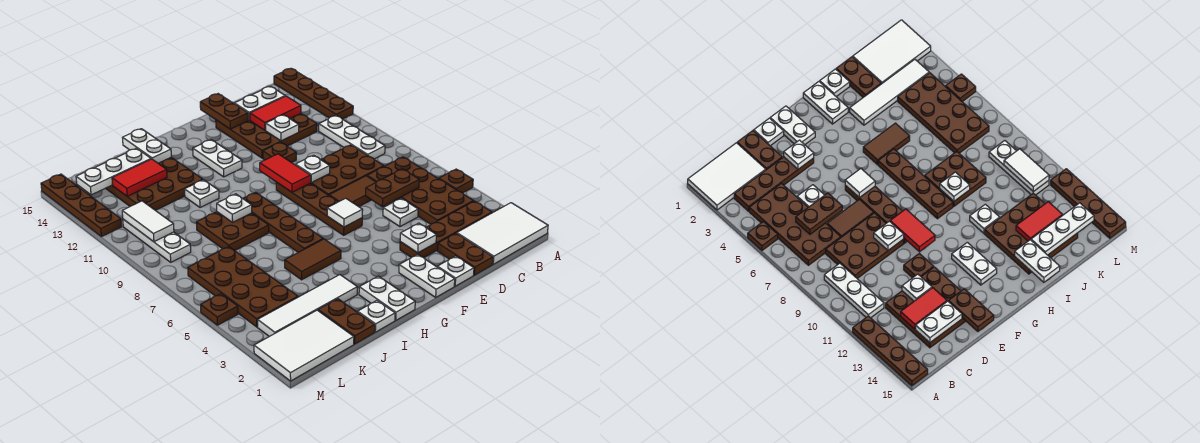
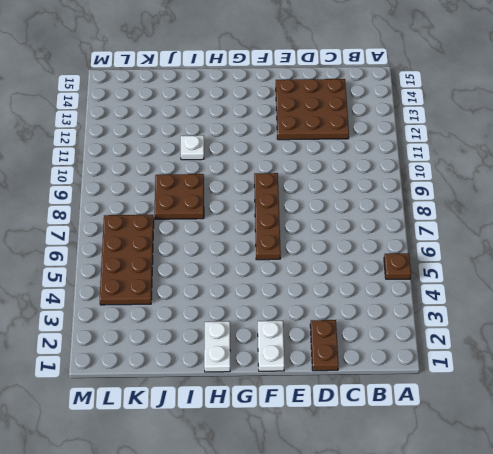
none -> white 2x3 tile [457,203,548,264]
none -> brown 1x4 plate [274,69,353,119]
none -> brown 1x4 plate [400,201,492,258]
none -> brown 2x4 plate [367,157,473,224]

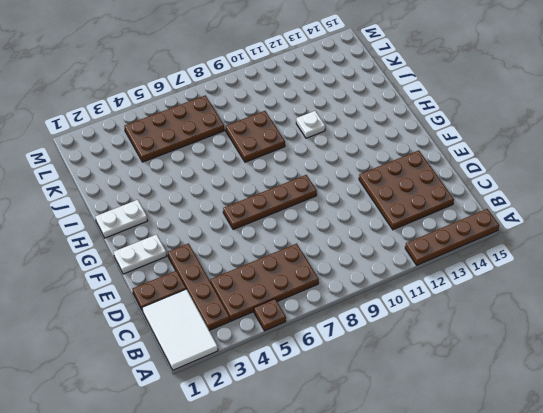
none -> white 1x3 plate [319,116,385,159]
none -> brown 2x3 plate [311,145,384,195]
none -> white 1x1 plate [383,198,418,227]
none -> brown 1x2 tile [329,176,376,207]

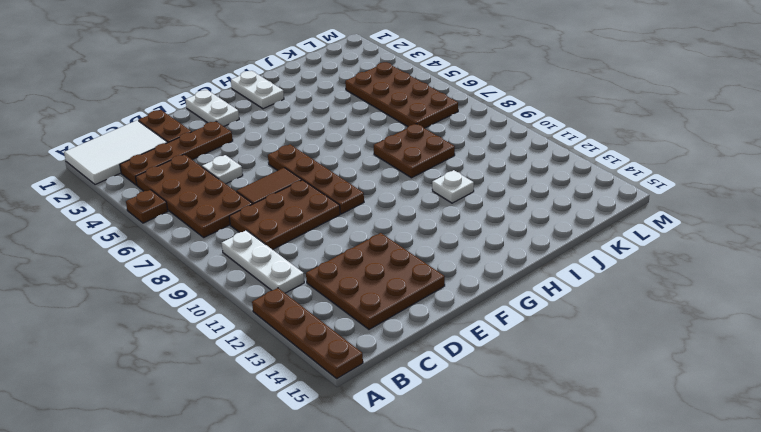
none -> white 1x1 plate [437,256,474,286]
none -> brown 1x1 plate [263,142,296,163]
none -> white 1x2 plate [193,140,242,177]
none -> brown 1x2 tile [285,239,341,280]

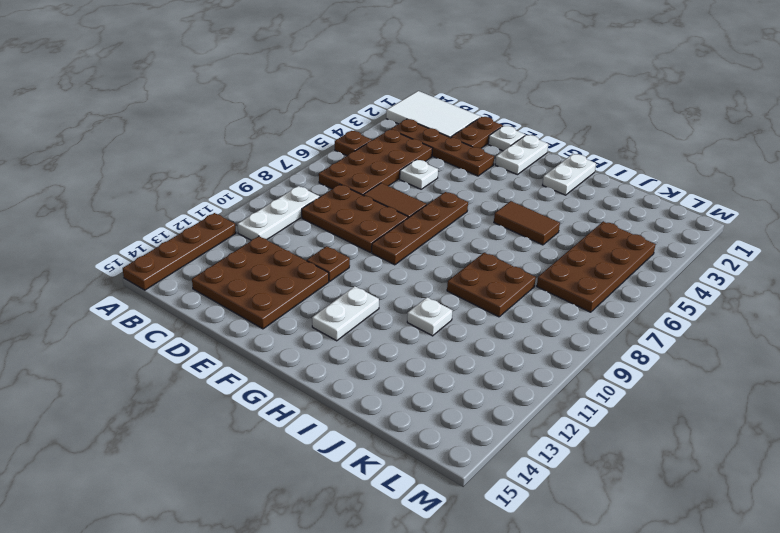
none -> brown 1x4 plate [243,192,323,252]
none -> white 1x1 plate [358,301,395,332]
none -> white 1x4 tile [258,275,357,337]
none -> brown 3x3 plate [106,157,203,210]

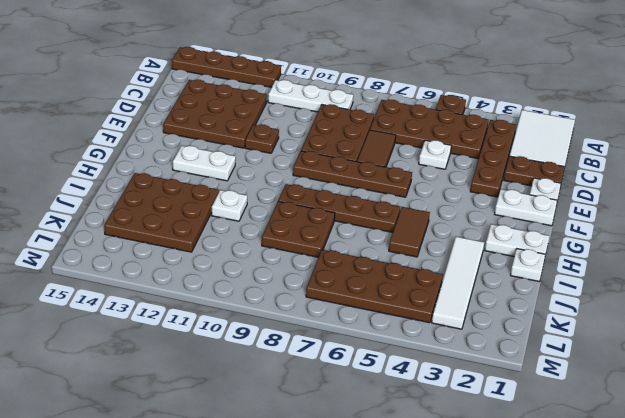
none -> brown 1x2 plate [318,299,375,344]
none -> white 2x3 tile [254,310,354,381]
none -> white 1x3 plate [123,219,191,262]
none -> brown 1x1 plate [201,294,238,325]

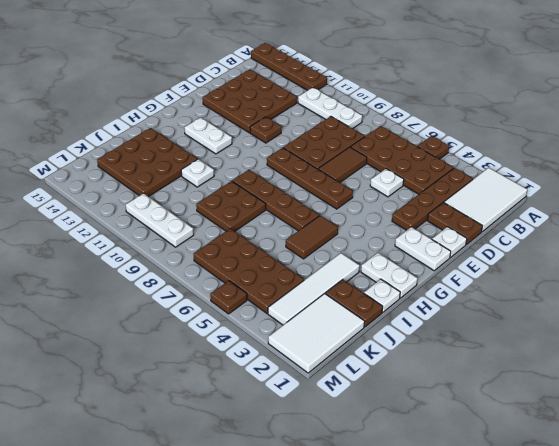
none -> brown 1x4 plate [41,174,122,237]
none -> brown 1x2 plate [366,169,419,207]
none -> red 1x2 tile [250,96,301,130]
none -> white 1x2 plate [234,86,285,120]

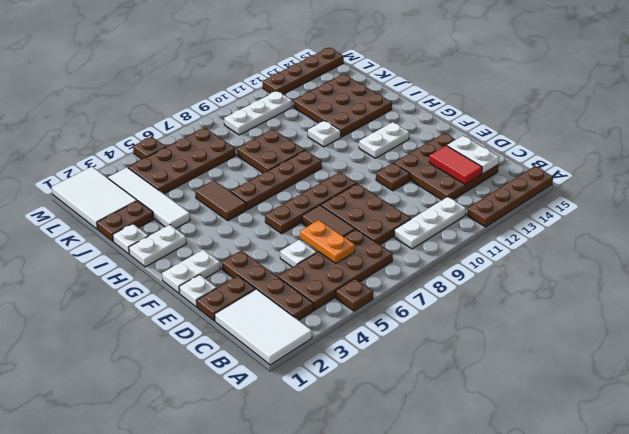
orange 1x2 plate [300,220,355,263] -> brown 1x2 plate [366,169,419,207]
none -> white 1x1 plate [266,115,299,141]
none -> white 1x1 plate [400,223,436,253]
none -> white 1x1 plate [296,155,330,183]
none -> brown 1x2 plate [200,94,248,129]

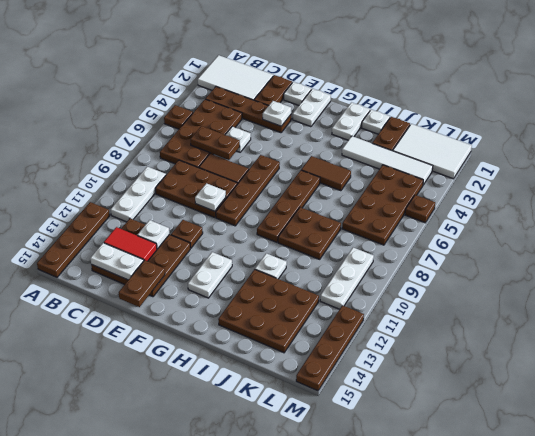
none -> white 1x1 tile [327,198,363,227]
none -> red 1x2 tile [260,154,311,192]
none -> white 1x1 plate [217,194,252,222]
none -> white 1x2 plate [122,129,171,163]

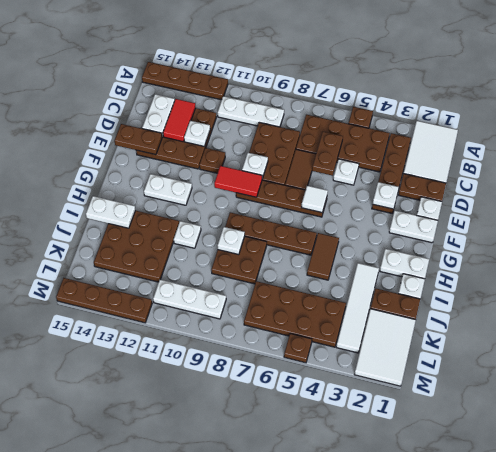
none -> red 1x2 tile [112,159,167,196]
none -> white 1x3 plate [76,148,151,195]
none -> white 1x2 tile [122,201,174,242]

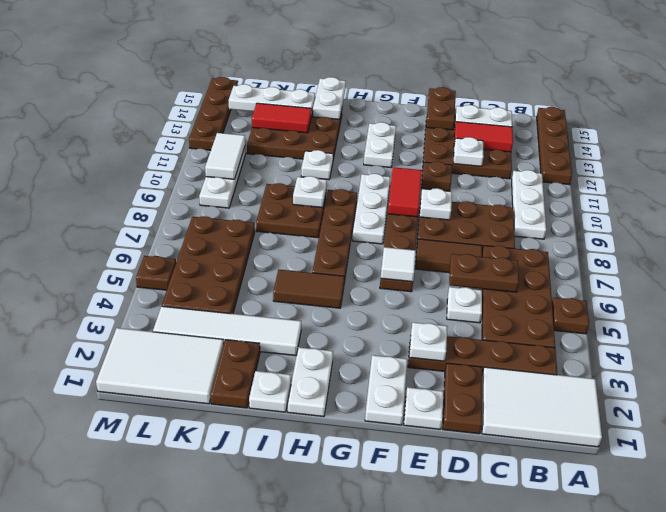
white 1x3 plate [352,174,390,244] -> none

